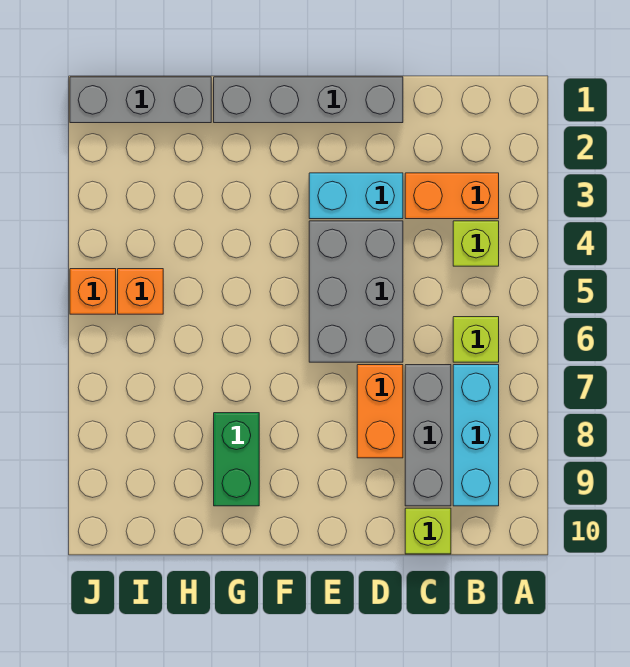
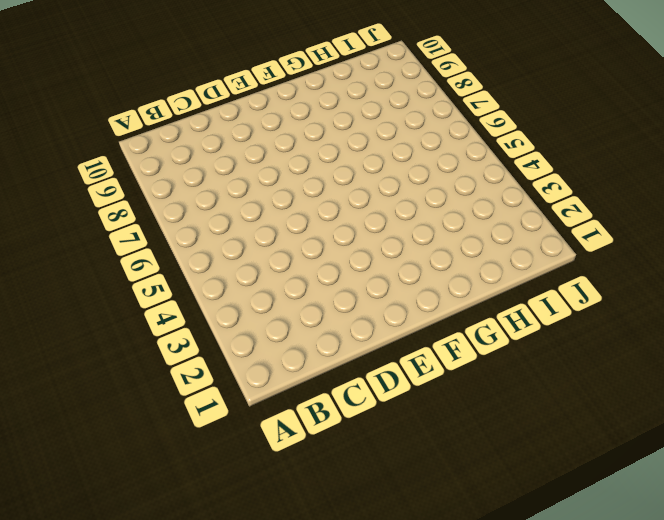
none -> orange 1x2 brick [405,173,499,219]
none -> lime 1x1 brick [453,221,499,266]
none -> lime 1x1 brick [453,317,499,362]

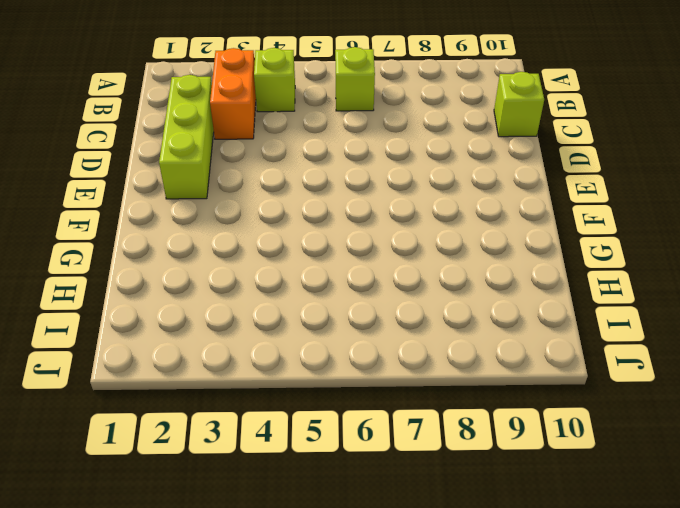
lime 1x3 brick [159,75,214,199] -> none
none -> cyan 1x3 brick [453,365,499,506]
none -> grey 1x3 brick [405,365,451,506]
none -> grey 1x4 brick [214,77,403,123]

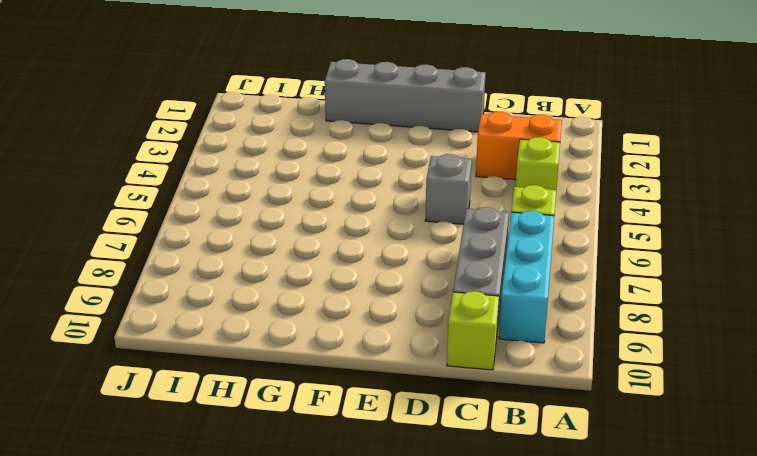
grey 1x1 brick [425,154,472,224] -> grey 2x3 brick [309,221,403,362]
none -> cyan 1x2 brick [309,173,403,219]
none -> orange 1x2 brick [357,365,403,458]
none -> green 1x2 brick [214,413,259,506]

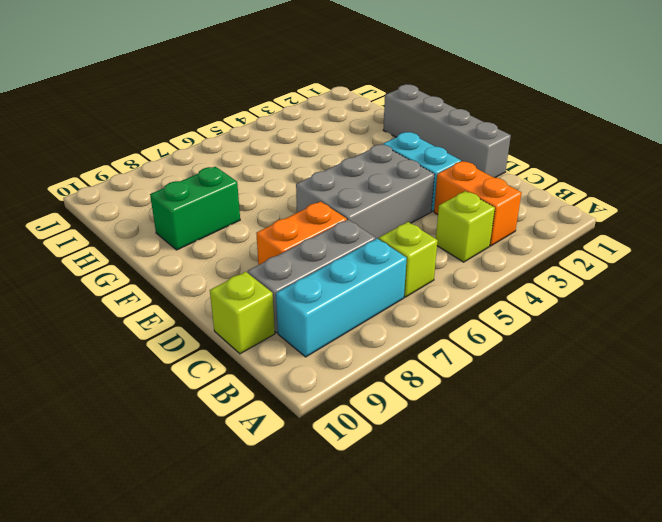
none -> grey 1x3 brick [70,77,211,123]
none -> orange 1x1 brick [118,269,163,314]
none -> orange 1x1 brick [70,269,116,314]

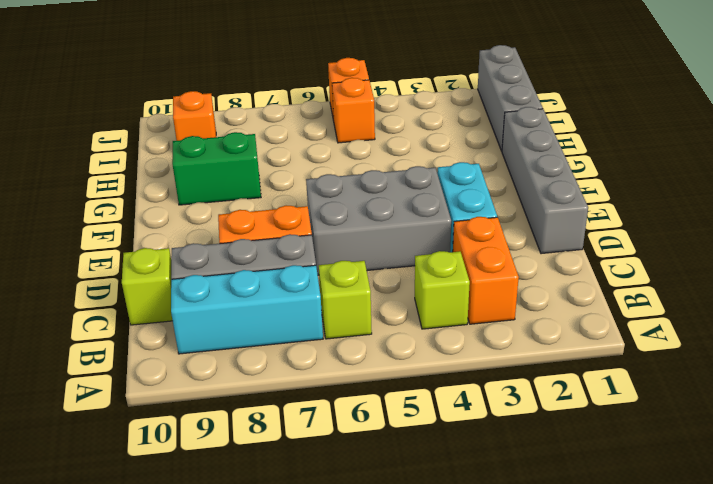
orange 1x1 brick [173,91,216,141] -> none

